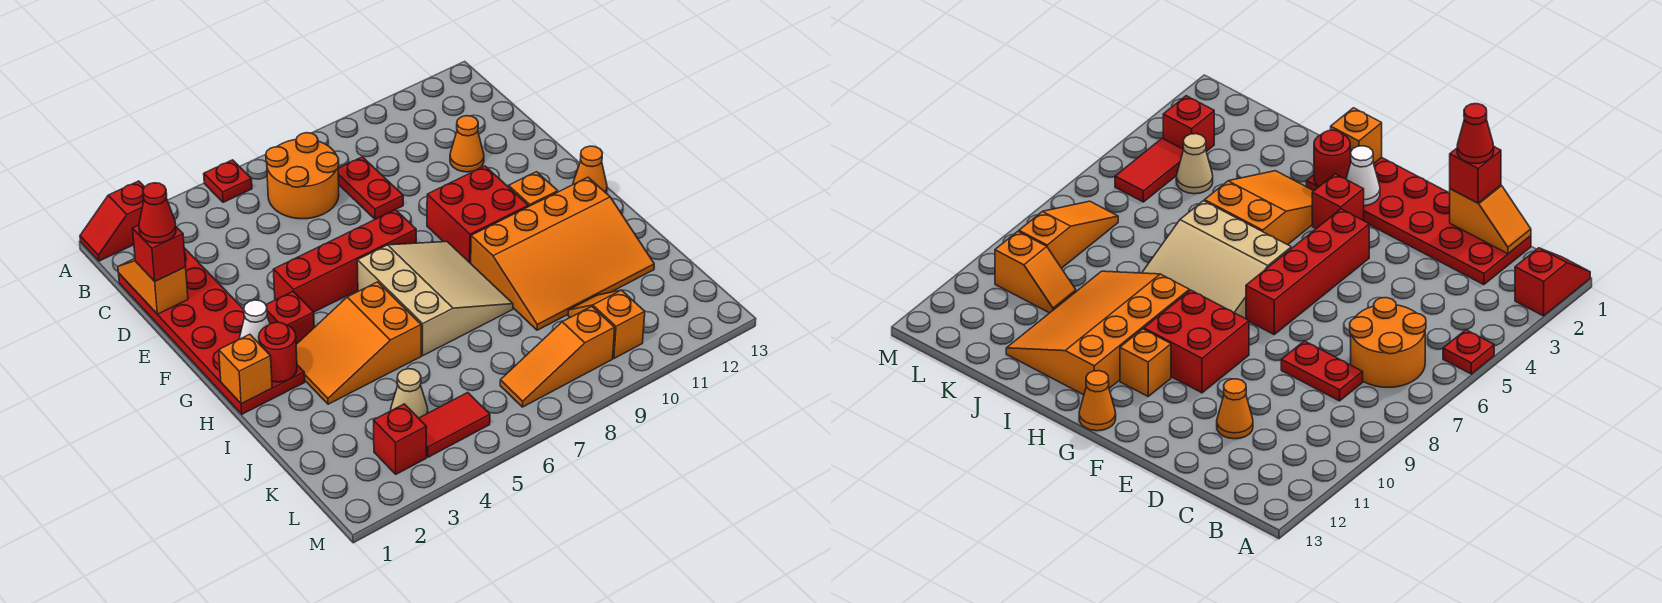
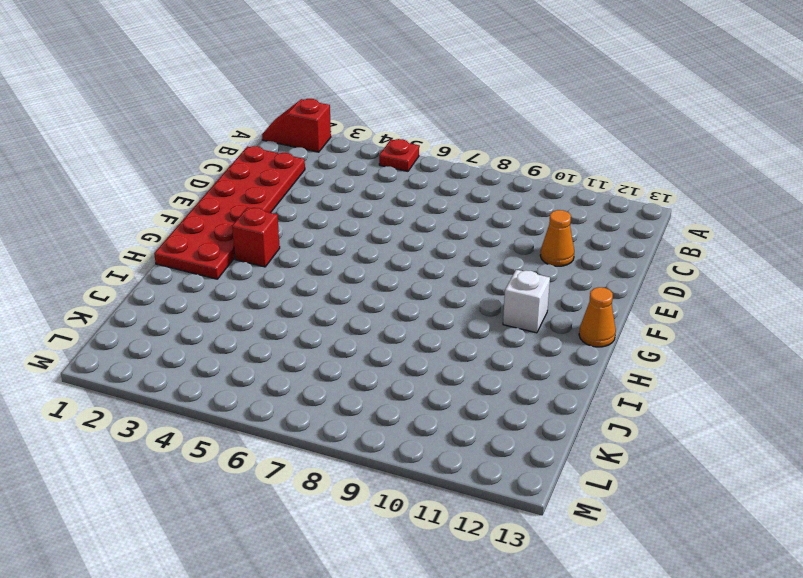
white 1x1 brick [503,270,550,333] -> orange 1x1 brick [509,172,558,207]
none -> orange 2x2 round brick [266,133,339,219]
none -> red 1x2 plate [338,157,403,219]
none -> red 1x4 brick [273,210,416,312]

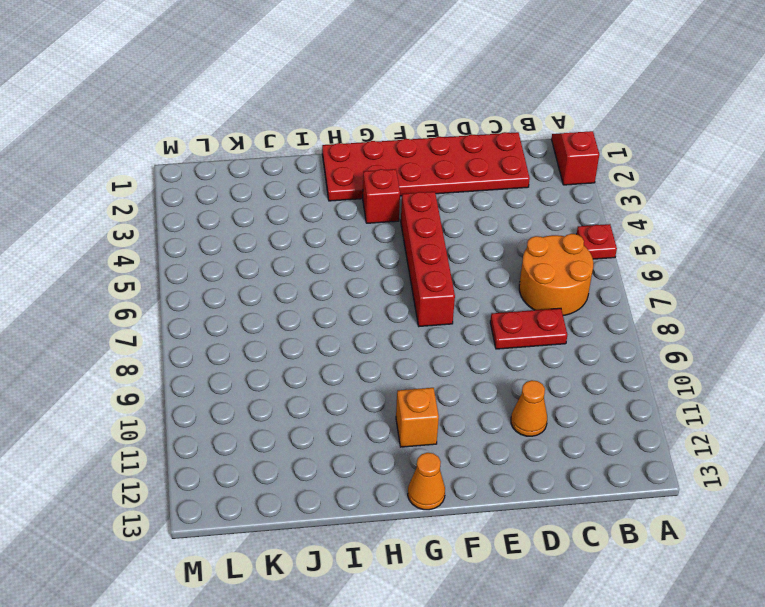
none -> red 2x2 brick [427,166,528,263]
none -> tan 3x3 slope [357,242,513,355]
none -> orange 2x3 slope [296,282,421,404]

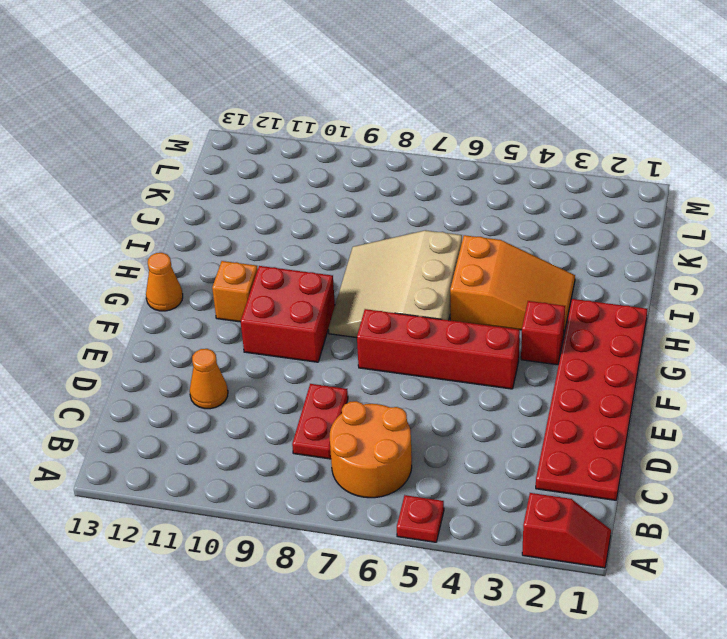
none -> orange 3x4 slope [471,177,654,330]
none -> tan 1x1 cone [391,369,428,418]
none -> orange 1x2 slope [568,290,645,358]

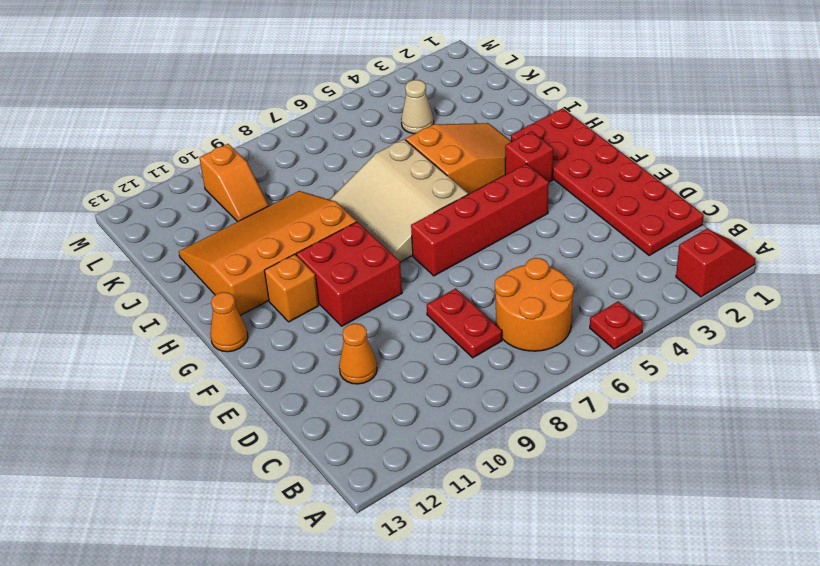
none -> red 1x1 brick [374,404,427,474]
none -> red 1x2 tile [419,393,490,457]
none -> orange 1x3 slope [500,306,615,407]

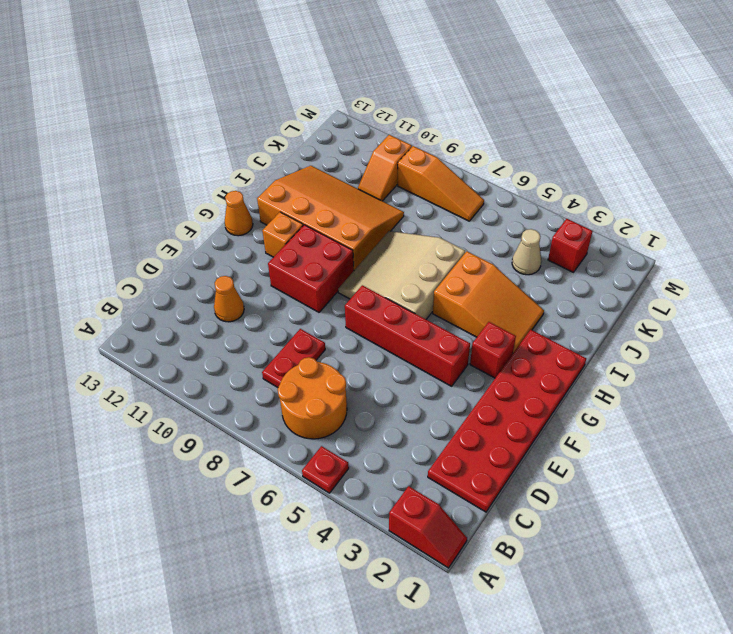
none -> red 1x2 tile [419,393,490,457]
none -> orange 1x2 slope [118,259,188,314]
none -> white 1x1 cone [239,300,270,343]

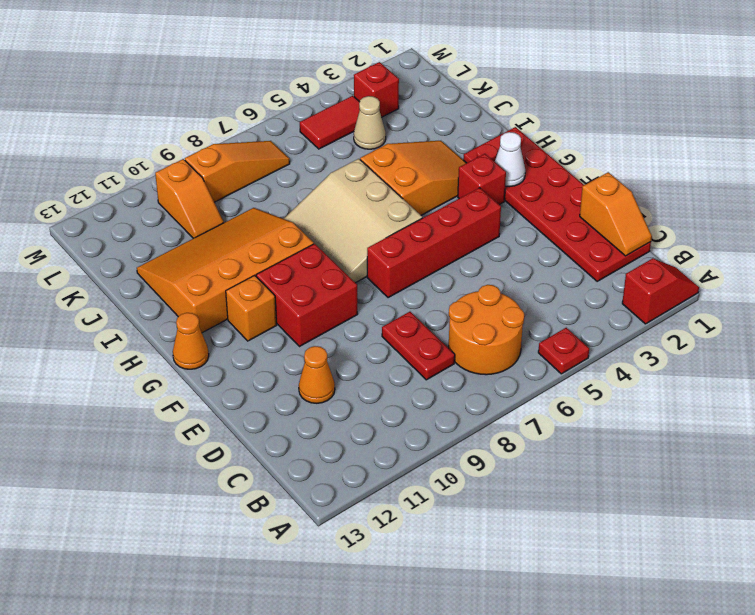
none -> orange 1x1 brick [219,334,272,404]
none -> red 1x1 round brick [259,322,297,382]
none -> red 1x1 brick [132,225,186,281]

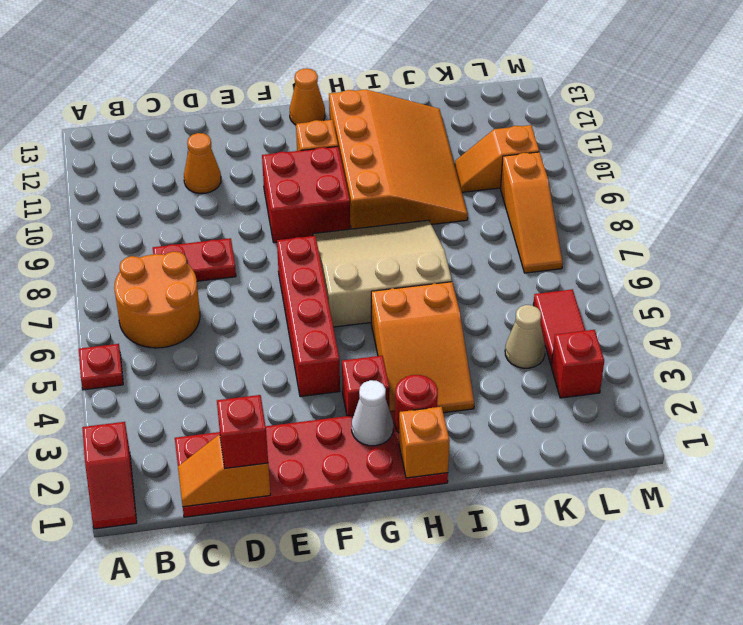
none -> red 1x1 cone [139,183,176,243]

